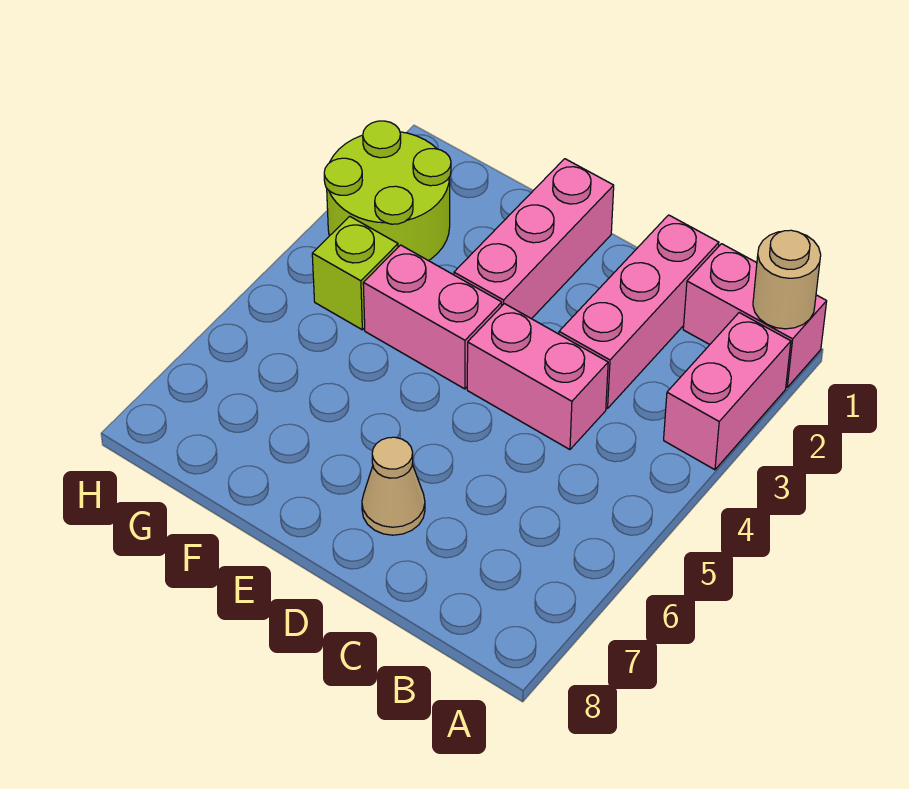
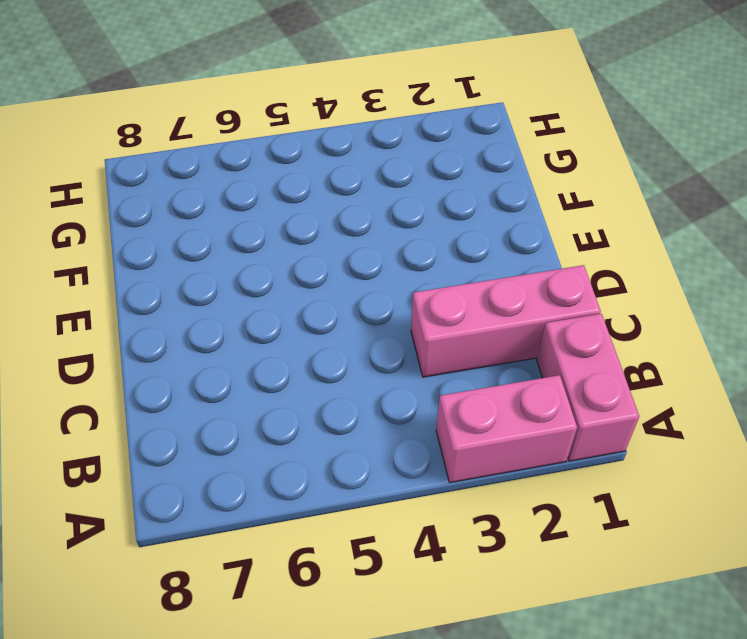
none -> pink 1x2 brick [467,304,608,450]
none -> tan 1x1 cone [362,437,425,535]

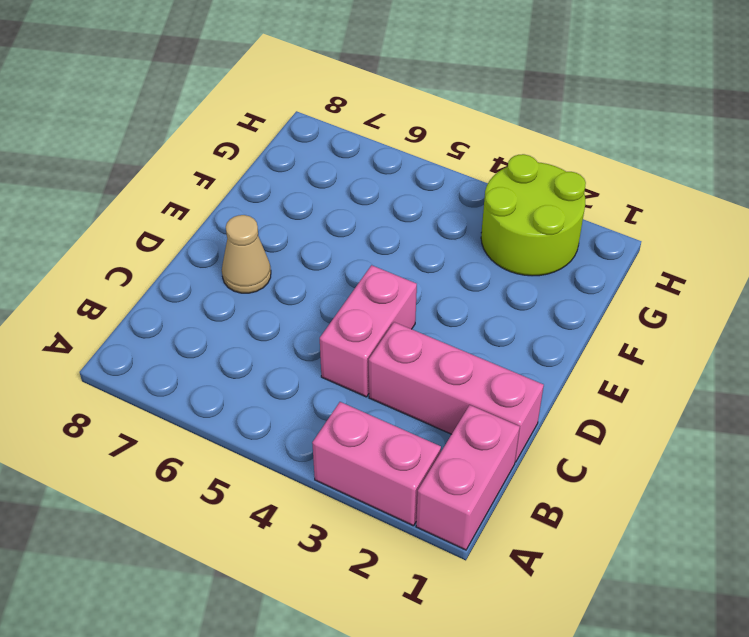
none -> pink 1x3 brick [454,159,614,319]
none -> pink 1x2 brick [363,245,502,389]

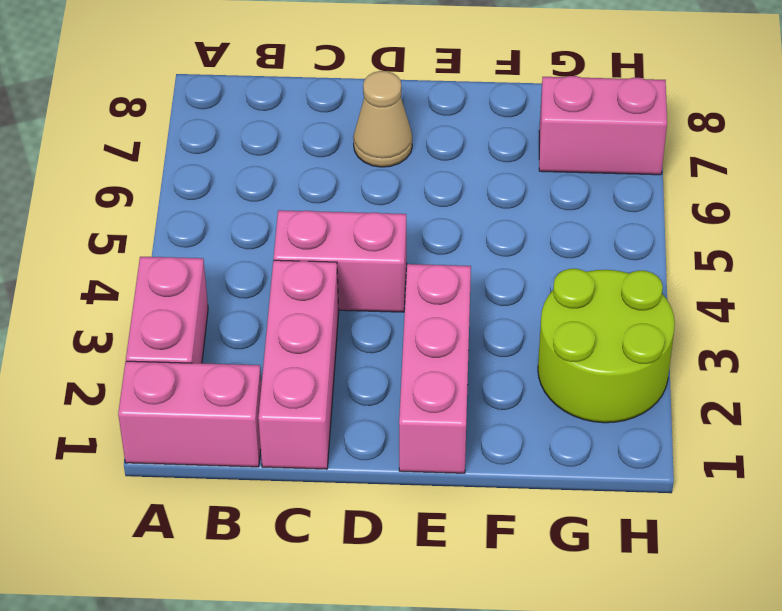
pink 1x2 brick [539,76,667,175] -> pink 1x2 brick moved to [363,245,502,389]
none -> lime 1x1 brick [312,216,398,330]
none -> tan 1x1 round brick [753,230,821,329]

